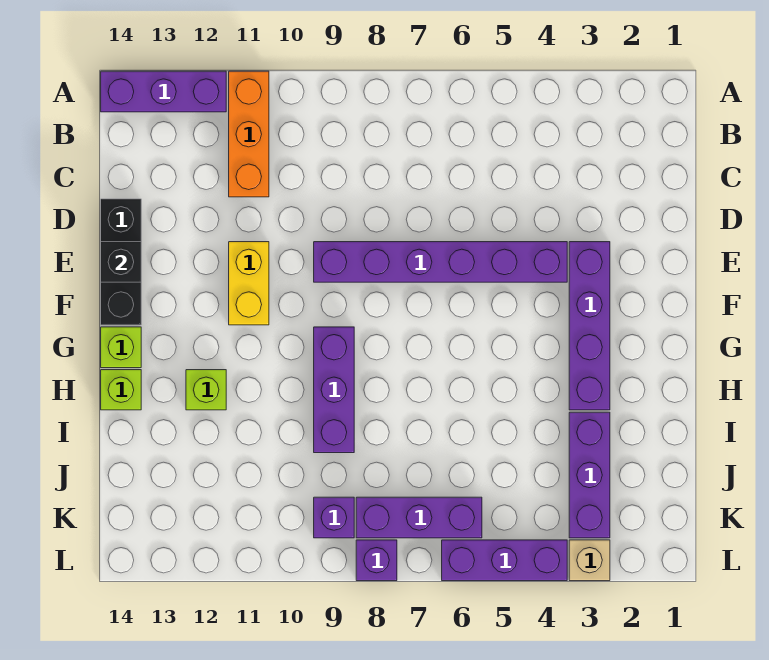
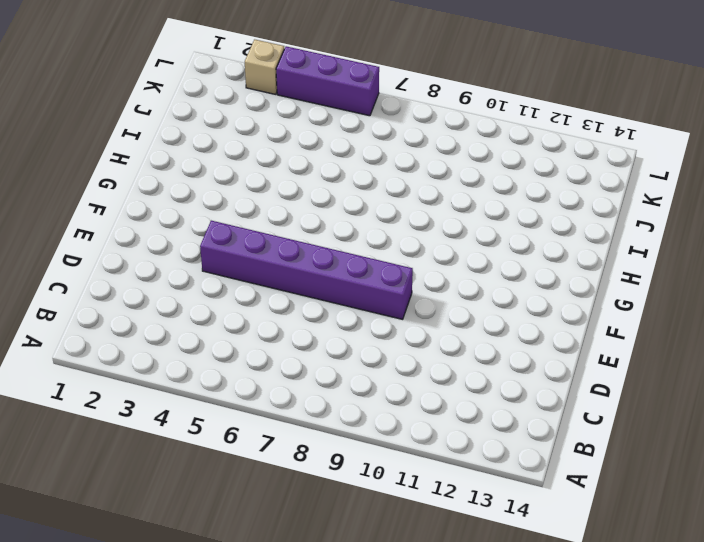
none -> orange 1x3 brick [229,71,269,197]
none -> purple 1x3 brick [101,71,226,112]
none -> black 1x3 brick [101,199,141,325]

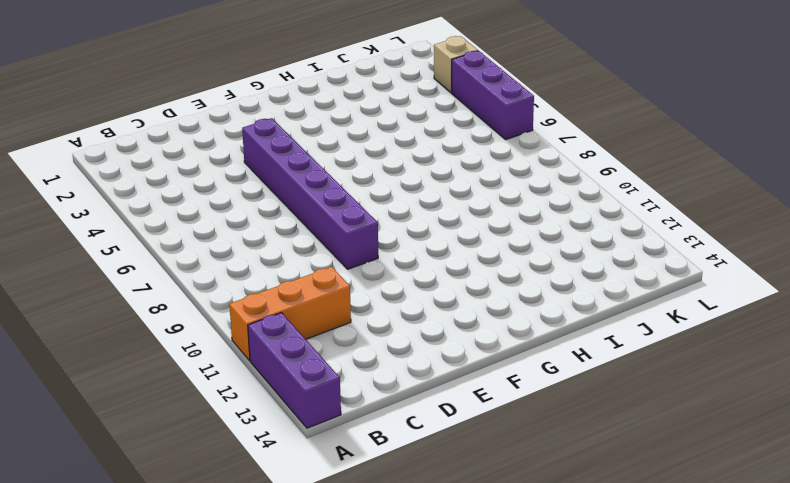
none -> black 1x3 brick [101,199,141,325]
none -> purple 1x4 brick [569,242,610,410]
none -> yellow 1x2 brick [229,242,269,325]

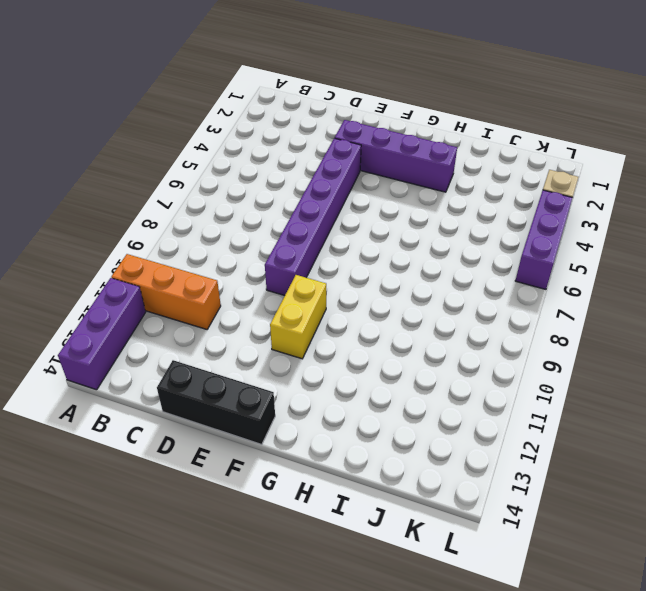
yellow 1x2 brick [270,275,326,359] -> yellow 1x2 brick turned to [229,242,269,325]
none -> purple 1x3 brick [314,327,354,453]
none -> lime 1x1 brick [101,327,141,368]
none -> lime 1x1 brick [186,370,226,410]

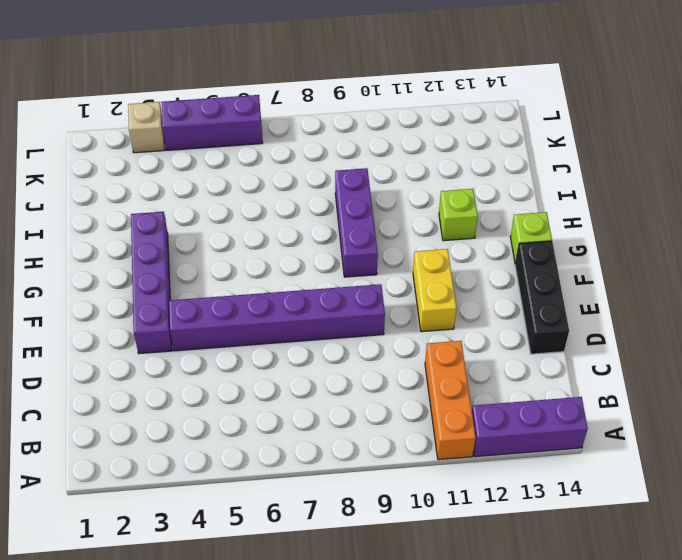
none -> lime 1x1 brick [101,370,141,410]
none -> purple 1x3 brick [569,412,610,538]
none -> purple 1x3 brick [356,497,482,538]

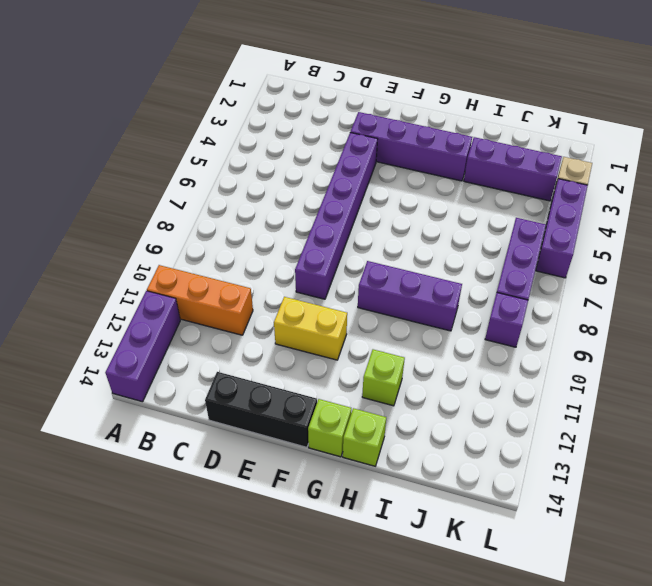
none -> purple 1x1 brick [356,540,397,581]
none -> black 1x1 brick [101,242,141,282]

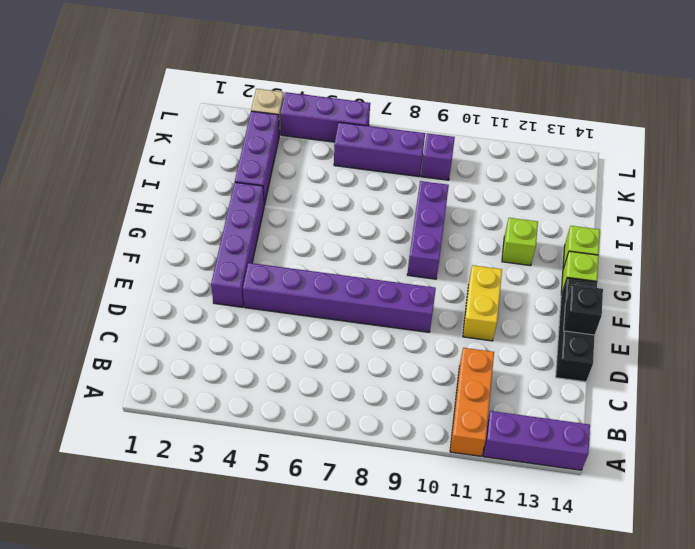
none -> purple 1x1 brick [356,540,397,581]

